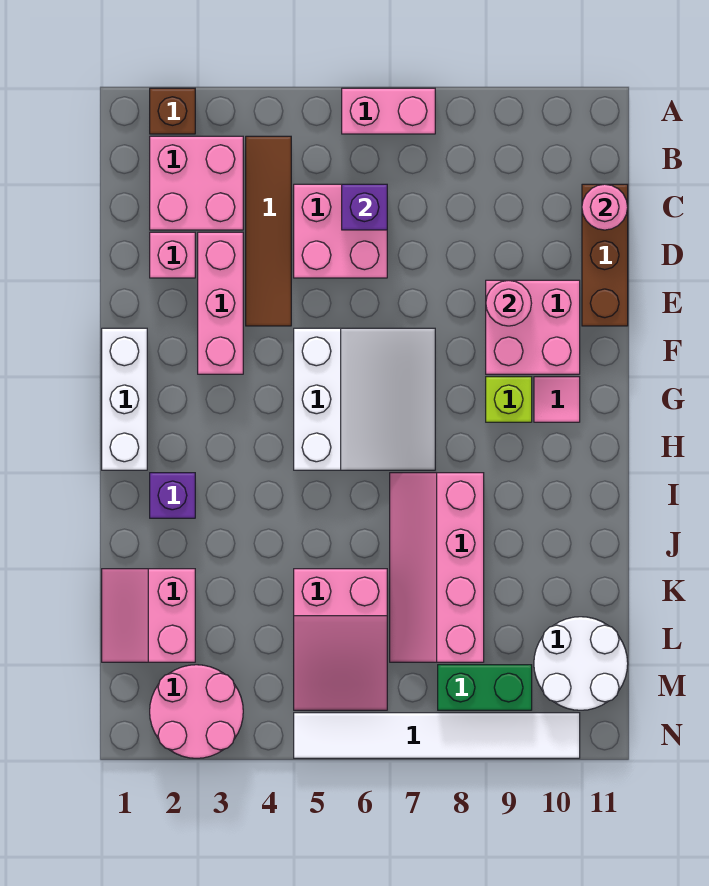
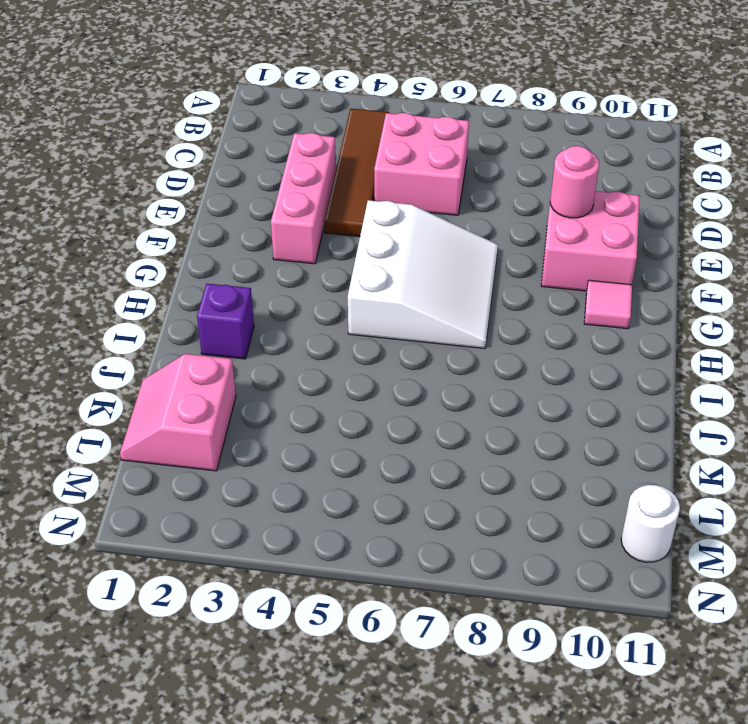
white 1x1 round brick [621,485,680,562] -> white 2x2 round brick [534,617,628,710]
none -> brown 1x1 brick [150,88,195,134]
none -> pink 1x2 brick [342,88,435,134]
none -> pink 2x2 brick [150,136,243,230]

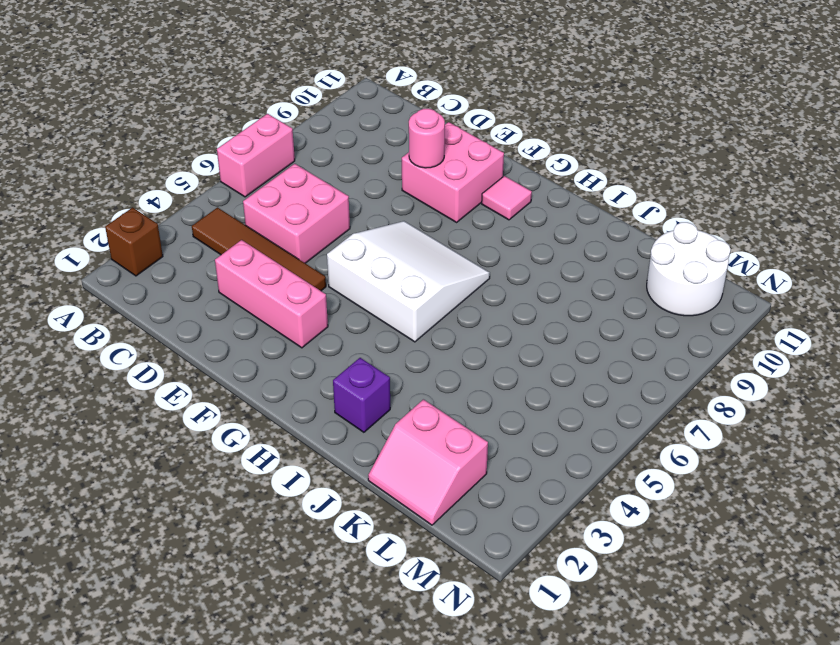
none -> pink 2x2 brick [150,136,243,230]
none -> brown 1x3 brick [582,184,628,326]
none -> pink 1x1 brick [150,232,195,278]

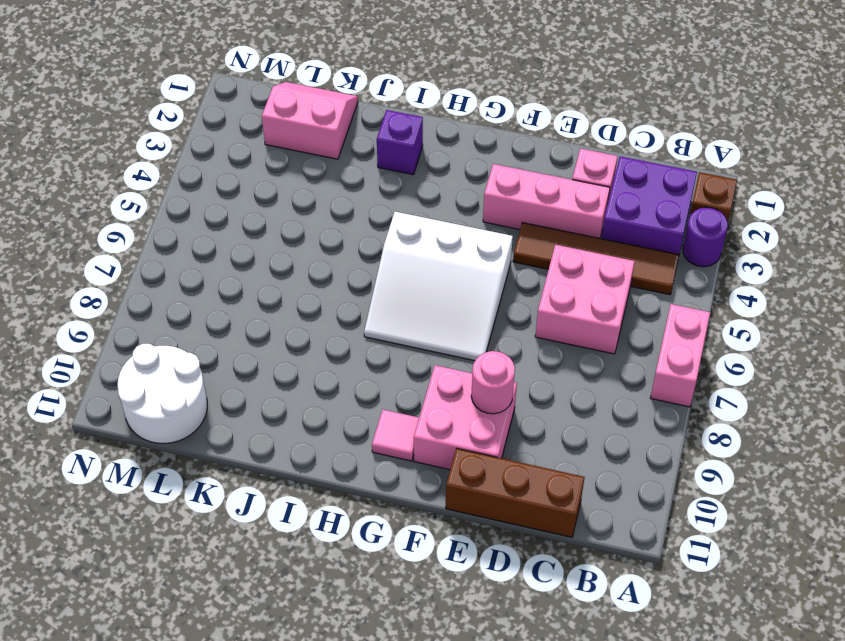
purple 1x1 round brick [683,207,728,267] -> none
purple 2x2 brick [601,156,697,255] -> pink 2x2 brick [150,136,243,230]
none -> white 1x3 brick [102,328,147,470]
none -> lime 1x1 brick [486,377,532,422]
none -> pink 2x4 slope [390,473,484,662]

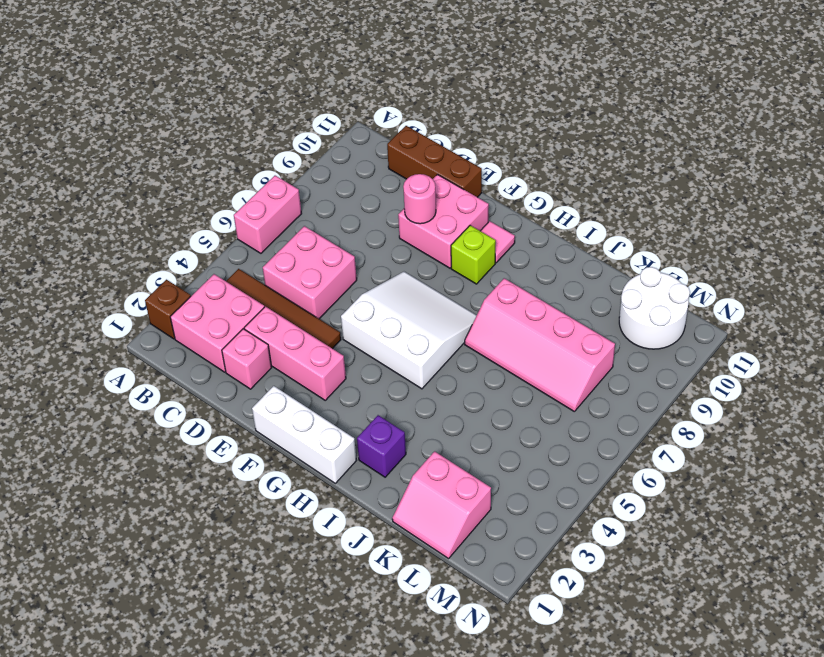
none -> pink 2x3 slope [294,569,387,710]
none -> pink 2x2 round brick [150,665,243,758]
none -> green 1x2 brick [438,665,532,710]

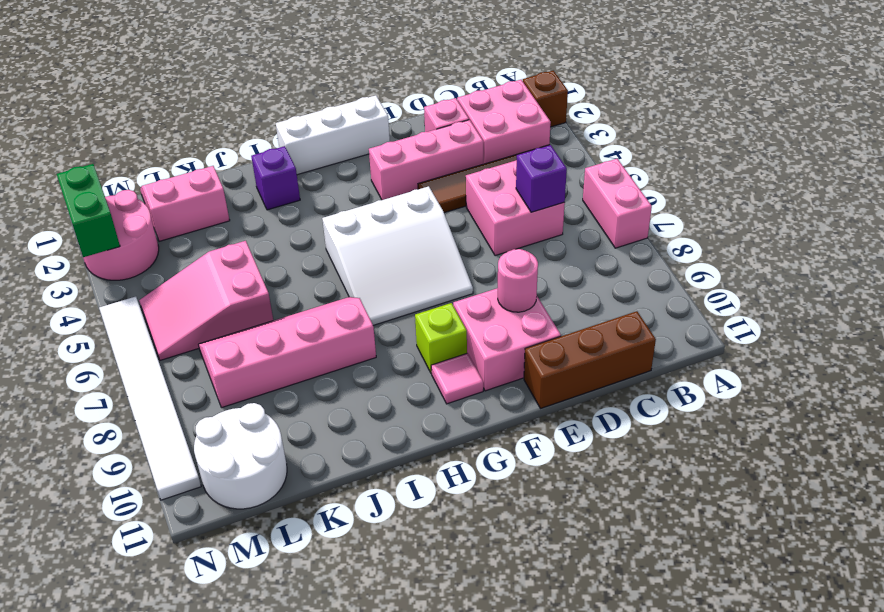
green 1x2 brick [57,164,120,257] -> green 1x2 brick moved to [438,665,532,710]
none -> pink 1x1 round brick [582,184,628,230]

